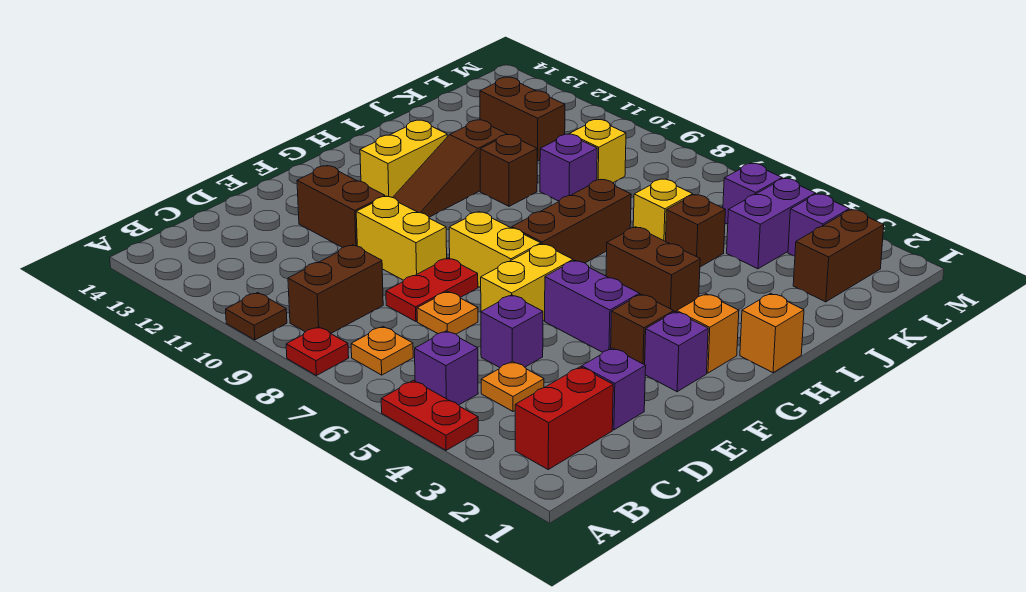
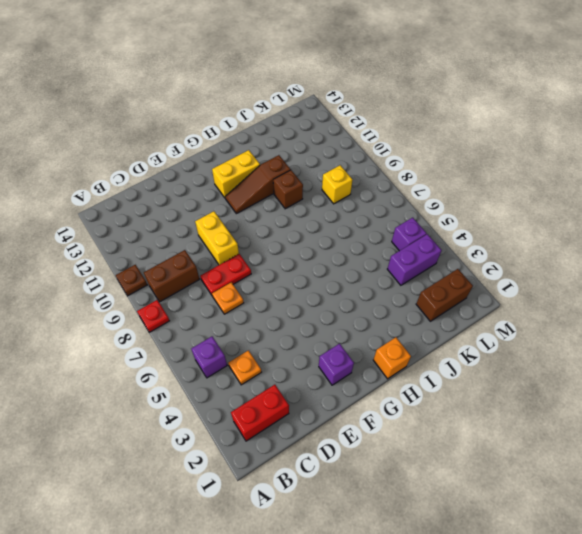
none -> red 1x2 plate [381,380,478,450]
none -> orange 1x1 plate [351,326,413,375]
none -> purple 1x1 brick [582,348,646,430]
none -> purple 1x1 brick [481,295,543,367]

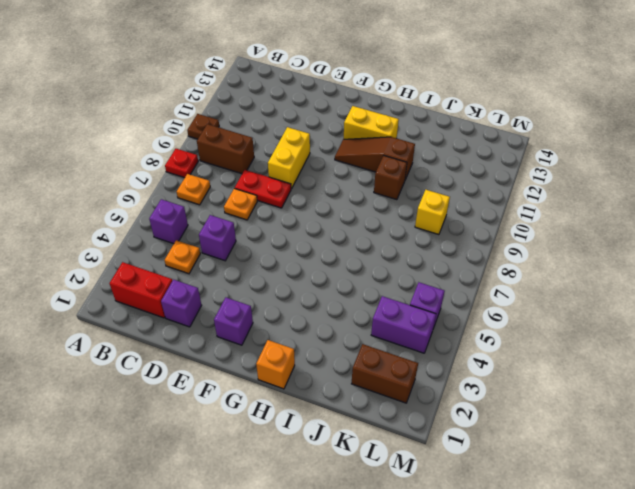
none -> red 1x2 plate [381,380,478,450]
none -> yellow 1x2 brick [481,244,573,321]
none -> brown 1x2 brick [297,166,385,248]
none -> brown 1x1 brick [611,294,674,365]

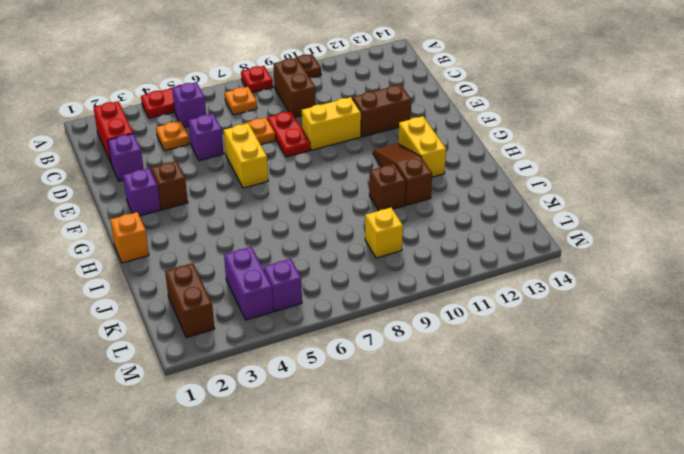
none -> purple 1x2 brick [545,260,640,352]
none -> yellow 1x2 brick [449,212,541,288]
none -> orange 1x1 brick [677,294,739,373]
none -> brown 1x3 brick [512,180,631,263]

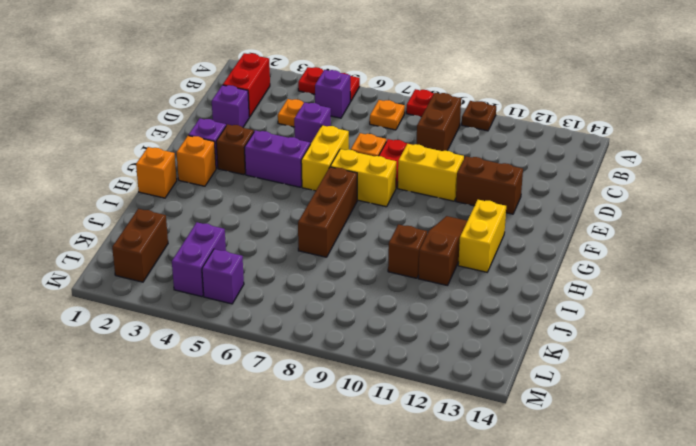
none -> brown 1x2 brick [606,227,700,312]
none -> brown 1x1 brick [666,195,725,267]
none -> yellow 1x1 brick [633,179,693,241]
none -> purple 1x1 brick [540,134,597,201]

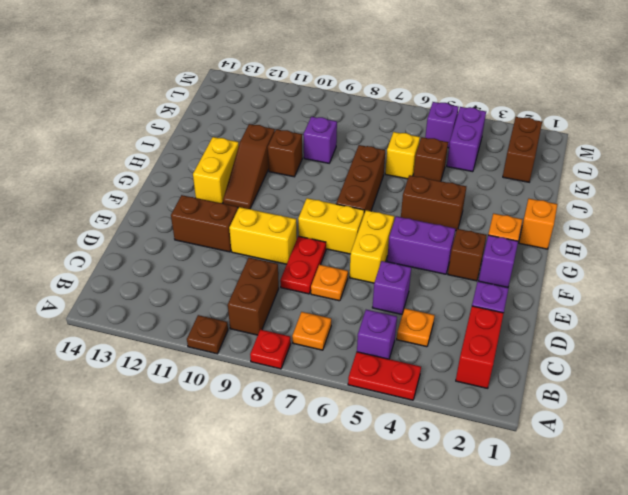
none -> yellow 1x1 brick [570,119,626,183]
none -> brown 1x2 brick [480,77,565,161]
none -> purple 1x1 brick [788,194,849,256]

